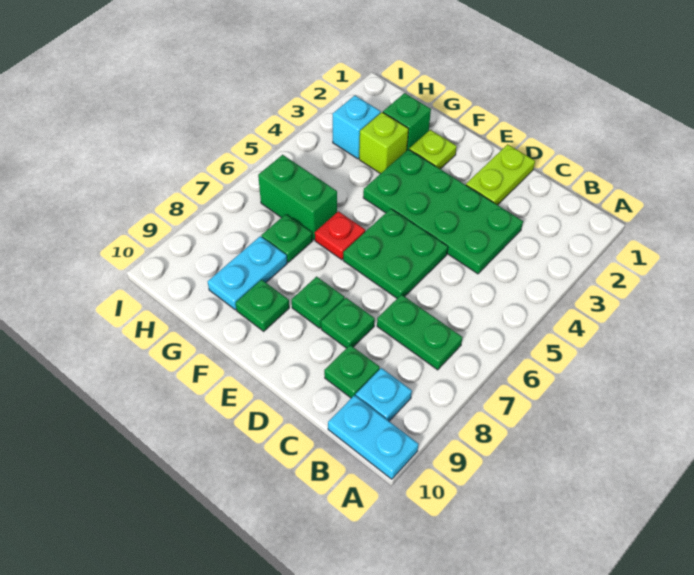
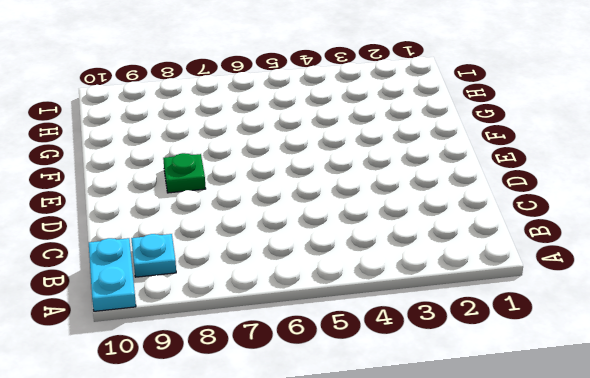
none -> green 1x2 plate [377,295,463,370]
none -> green 2x4 plate [363,149,523,274]
none -> green 1x1 plate [324,345,380,398]

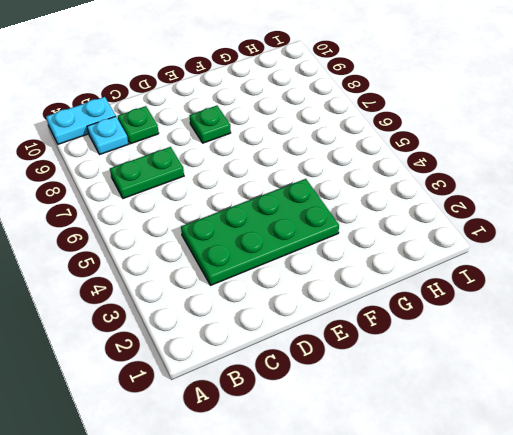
none -> lime 1x2 plate [466,144,535,205]
none -> green 2x2 plate [343,209,448,298]
none -> green 1x1 plate [321,298,375,348]

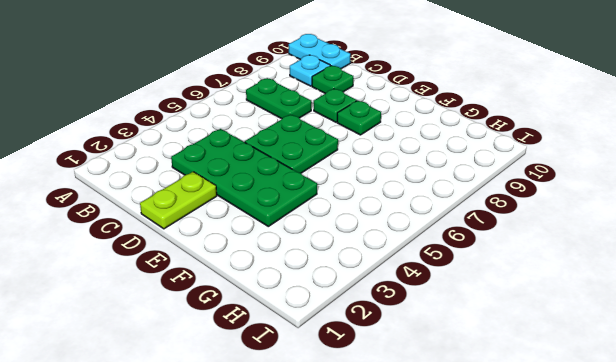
none -> lime 1x1 plate [409,130,457,169]
none -> red 1x1 plate [315,211,365,260]
none -> green 1x1 plate [236,280,289,331]

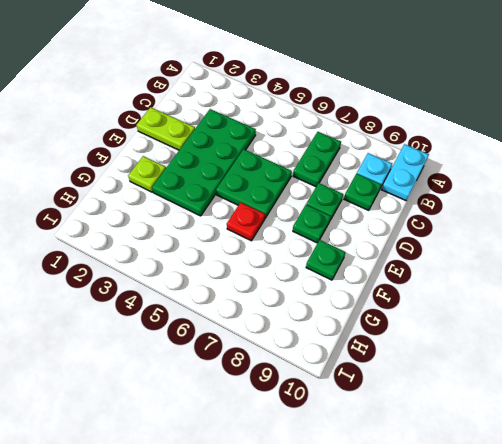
none -> green 1x1 brick [383,93,431,150]
none -> lime 1x1 brick [359,112,409,174]
none -> green 1x2 brick [258,155,337,240]

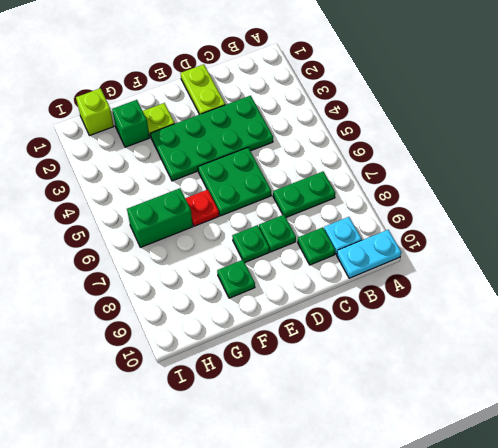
lime 1x1 brick [76,88,114,136] -> lime 1x1 brick moved to [359,112,409,174]
none -> green 1x1 plate [261,214,312,262]
none -> cyan 1x2 plate [208,236,287,310]
none -> cyan 1x1 brick [333,96,381,159]

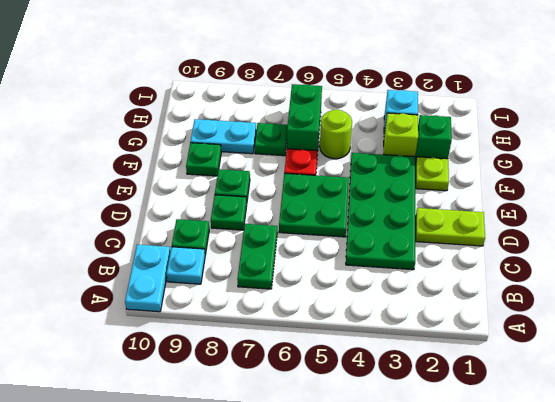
lime 1x1 round brick [320,109,352,159] -> none

